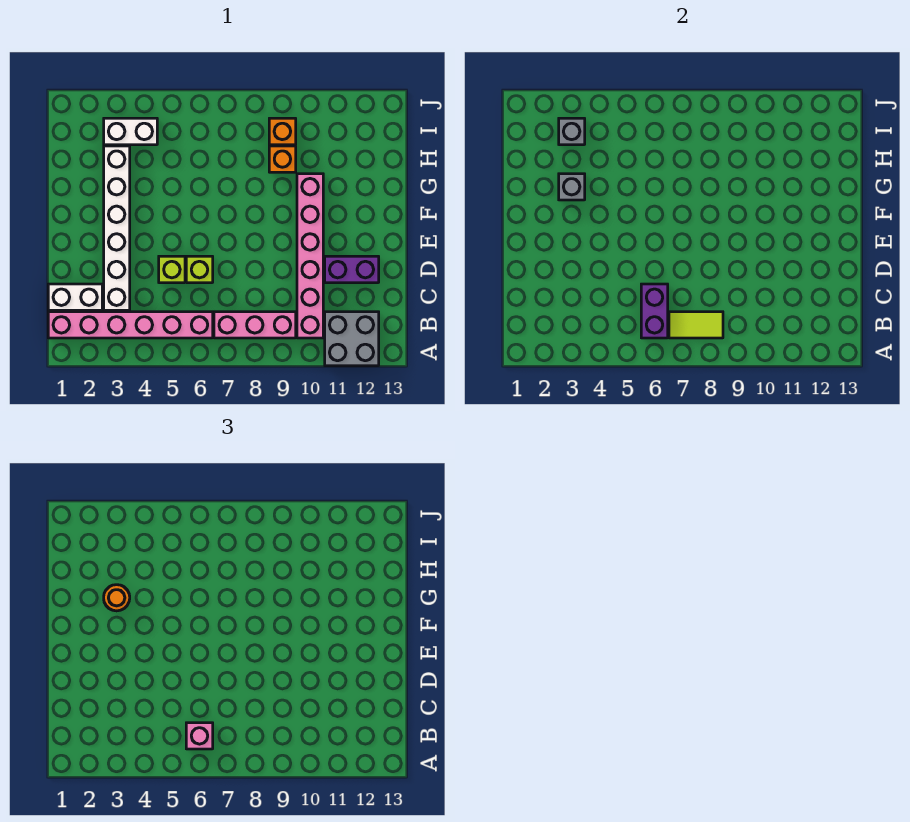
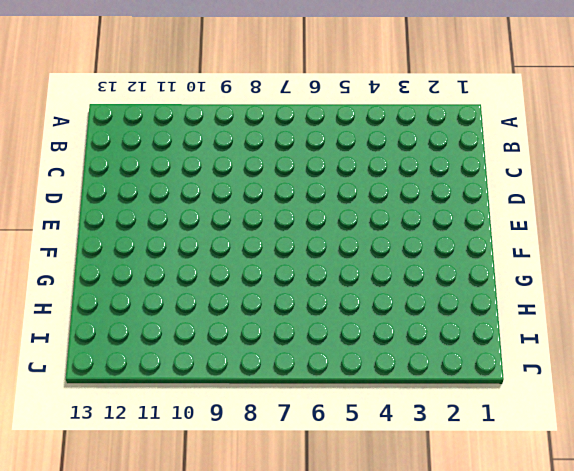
none -> grey 2x2 brick [325,312,379,366]
none -> pink 1x6 brick [48,312,213,338]
none -> pink 1x3 brick [214,312,296,338]

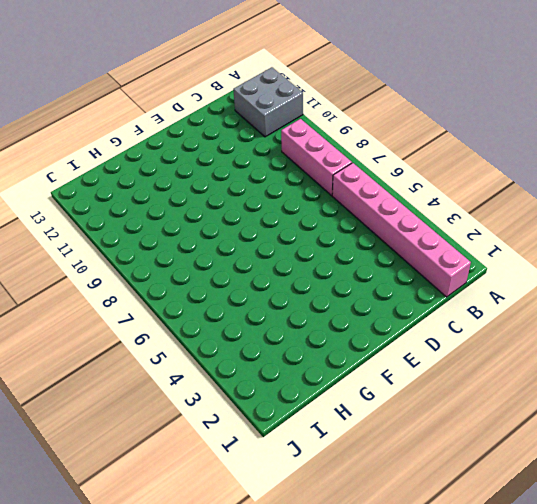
none -> pink 1x6 brick [297,174,323,338]
none -> white 1x2 brick [48,284,102,310]
none -> white 1x6 brick [104,146,130,310]

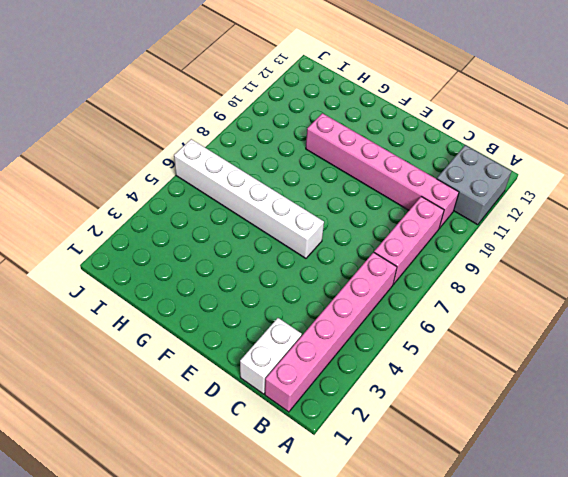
white 1x6 brick [174,139,324,258] -> white 1x6 brick moved to [104,146,130,310]
none -> lime 1x1 brick [159,256,185,283]
none -> lime 1x1 brick [186,256,213,283]
none -> purple 1x2 brick [325,256,379,283]

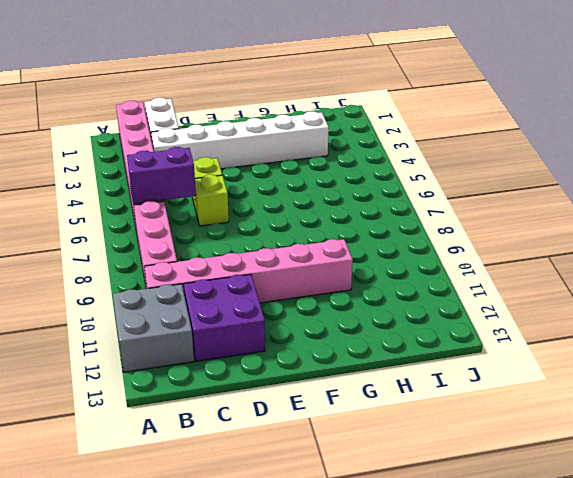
purple 2x2 brick [184,274,265,361] -> purple 1x2 brick [325,256,379,283]
none -> orange 1x1 brick [269,146,296,172]
none -> white 1x2 brick [104,118,157,145]
none -> orange 1x1 brick [269,118,296,145]

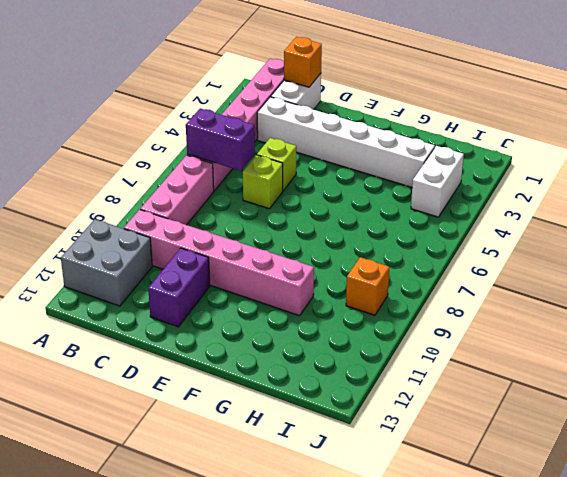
orange 1x1 brick [284,37,322,87] -> orange 1x1 brick moved to [269,146,296,172]
none -> lime 1x2 tile [669,312,723,338]
none -> grey 1x1 brick [559,174,585,200]
none -> grey 1x1 brick [559,118,585,145]

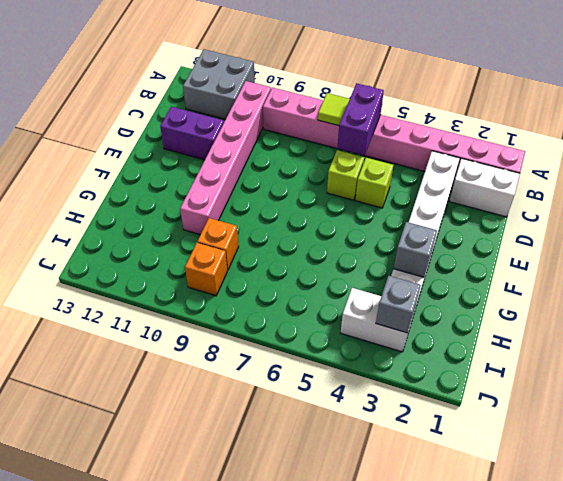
lime 1x1 tile [318,93,350,126] -> lime 1x2 tile [669,312,723,338]
none -> pink 1x1 brick [186,723,213,749]
none -> orange 1x1 round brick [104,585,130,611]

